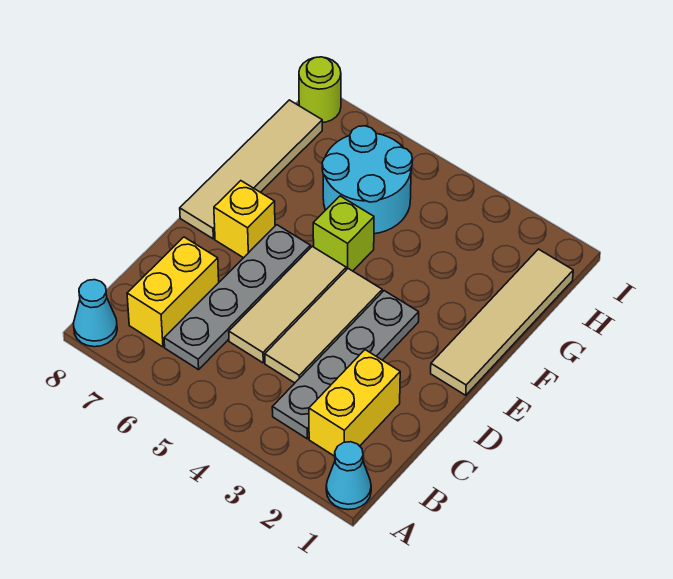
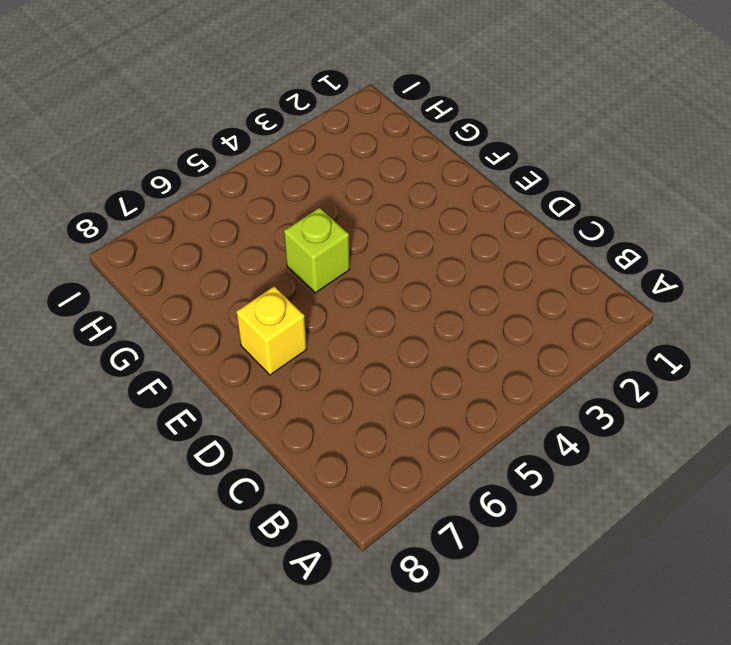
none -> cyan 1x1 cone [326,442,371,510]
none -> cyan 1x1 cone [73,280,117,347]
none -> yellow 1x2 brick [309,350,400,456]

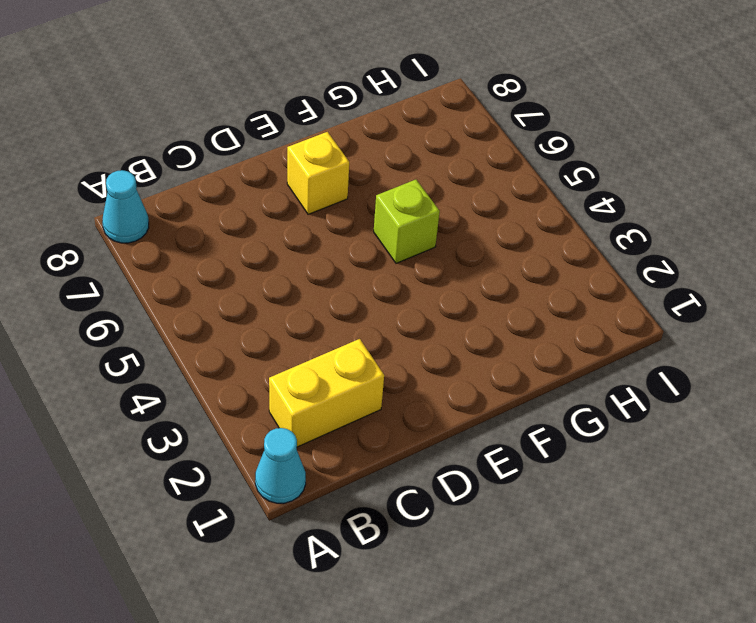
none -> grey 1x4 plate [272,291,419,439]
none -> grey 1x4 plate [164,225,311,370]
none -> yellow 1x2 brick [127,237,219,347]

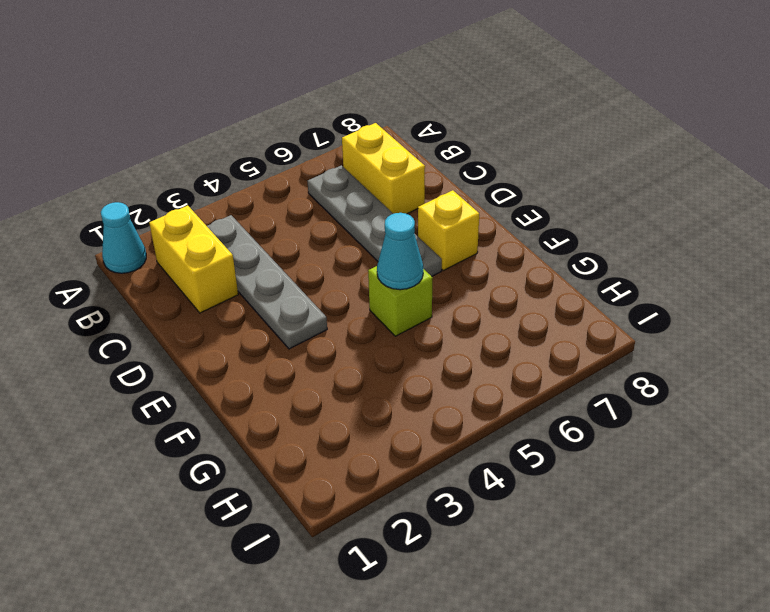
cyan 1x1 cone [377,213,423,290] -> cyan 1x1 cone moved to [73,280,117,347]
none -> tan 1x3 tile [265,269,382,383]
none -> tan 1x3 tile [229,246,346,363]
none -> tan 1x4 tile [431,249,573,395]

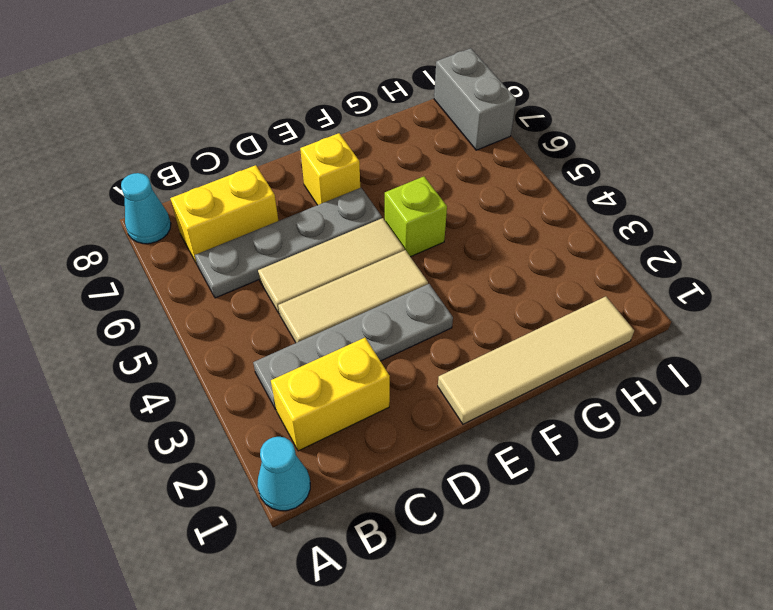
grey 1x2 brick [434,48,516,150] -> lime 1x1 round brick [299,57,341,123]
none -> tan 1x4 tile [180,100,322,239]
none -> cyan 2x2 round brick [322,126,412,234]

